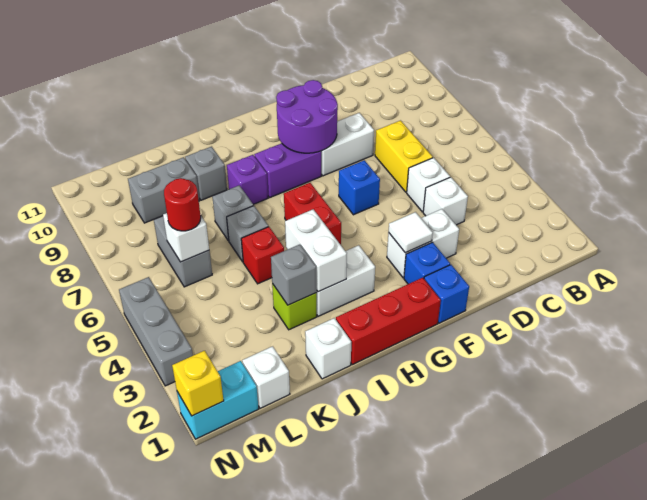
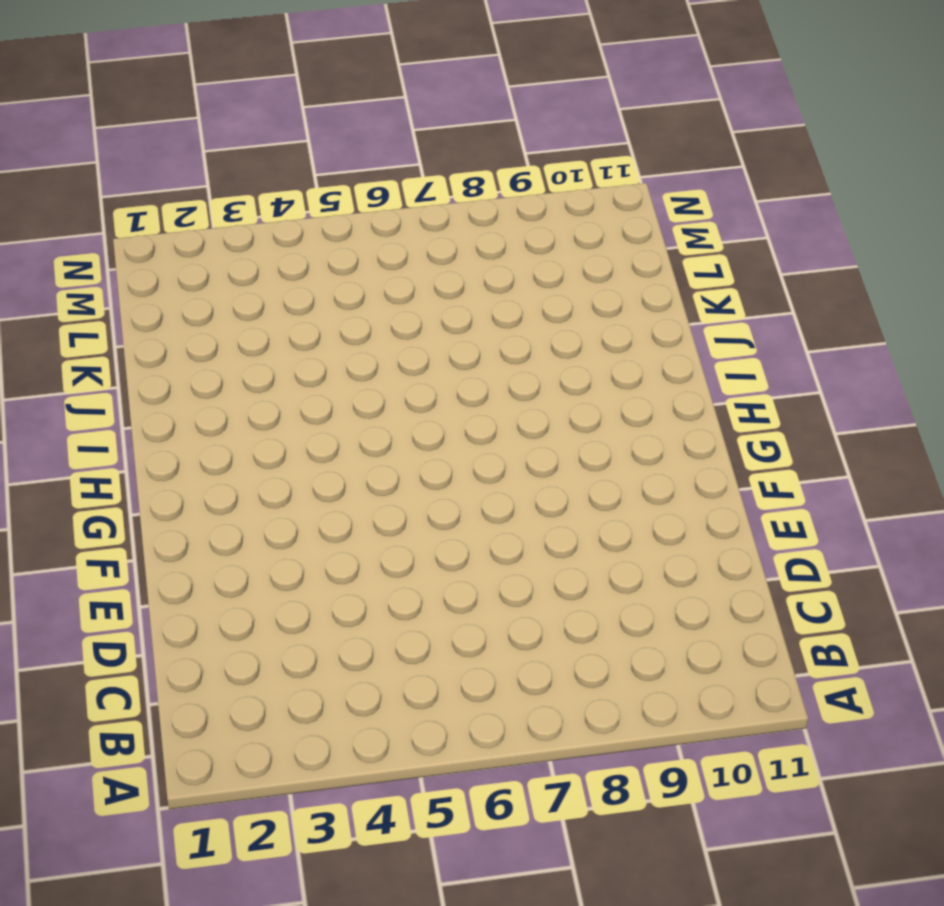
none -> white 1x1 brick [423,177,468,225]
none -> white 1x1 brick [407,158,450,212]
none -> yellow 1x2 brick [375,121,433,192]
none -> white 1x2 brick [387,209,459,278]

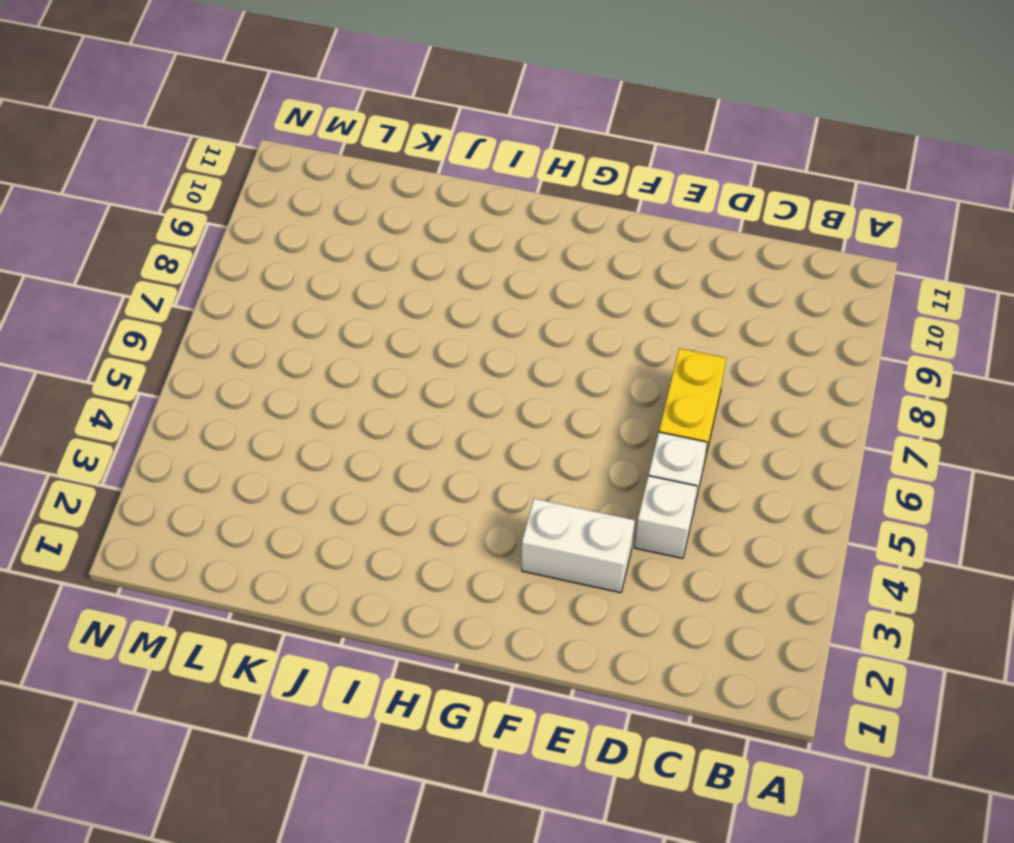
none -> white 1x2 brick [321,113,374,176]
none -> blue 1x1 brick [424,265,469,323]
none -> blue 1x1 brick [404,242,450,284]
none -> blue 1x1 brick [339,160,380,215]

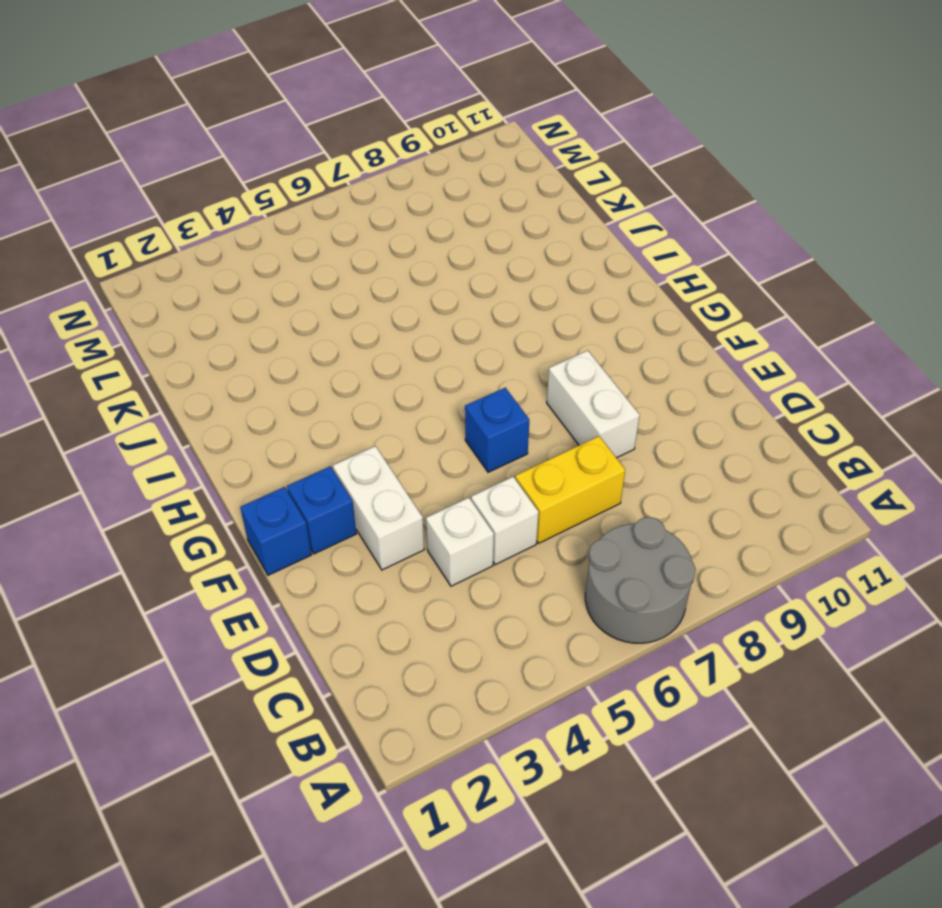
grey 2x2 round brick [585,517,696,643] -> none
none -> red 1x3 brick [336,278,441,365]
none -> purple 1x2 brick [254,143,321,197]
none -> white 1x2 brick [316,245,375,316]
none -> red 1x2 brick [284,183,341,245]

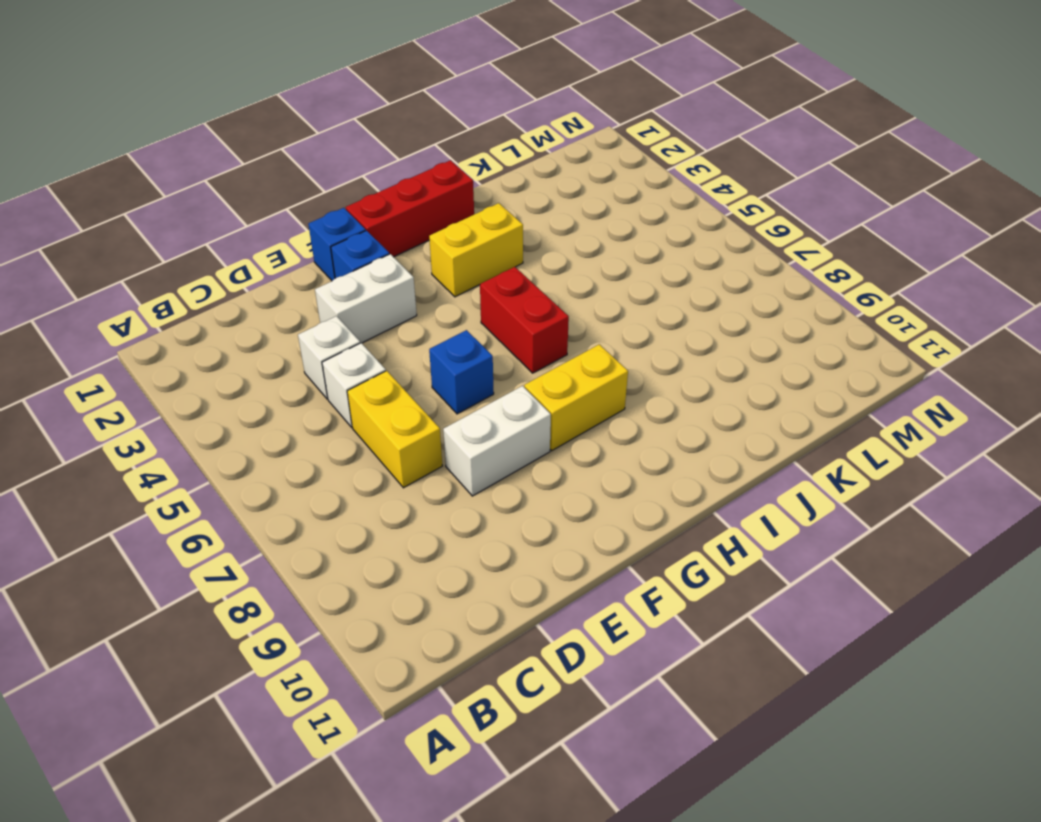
yellow 1x2 brick [524,344,628,451] -> purple 1x2 brick [254,143,321,197]
yellow 1x2 brick [429,203,523,297] -> white 1x2 brick [316,245,375,316]
none -> purple 1x1 brick [227,155,268,204]
none -> white 1x1 brick [305,318,351,379]
none -> lime 1x1 brick [272,284,317,330]
none -> red 1x1 brick [241,227,284,284]

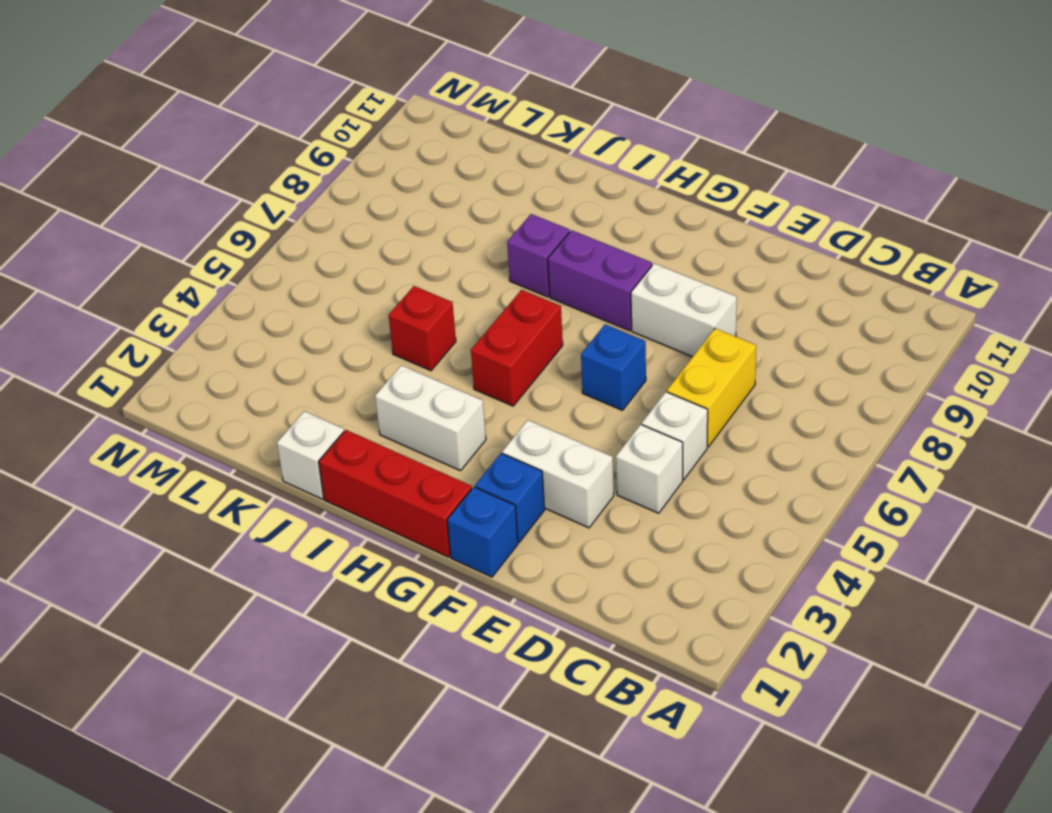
none -> lime 1x1 brick [272,284,317,330]
none -> grey 1x1 brick [227,206,268,262]
none -> grey 1x1 brick [212,185,253,241]
none -> grey 1x1 brick [185,147,227,200]

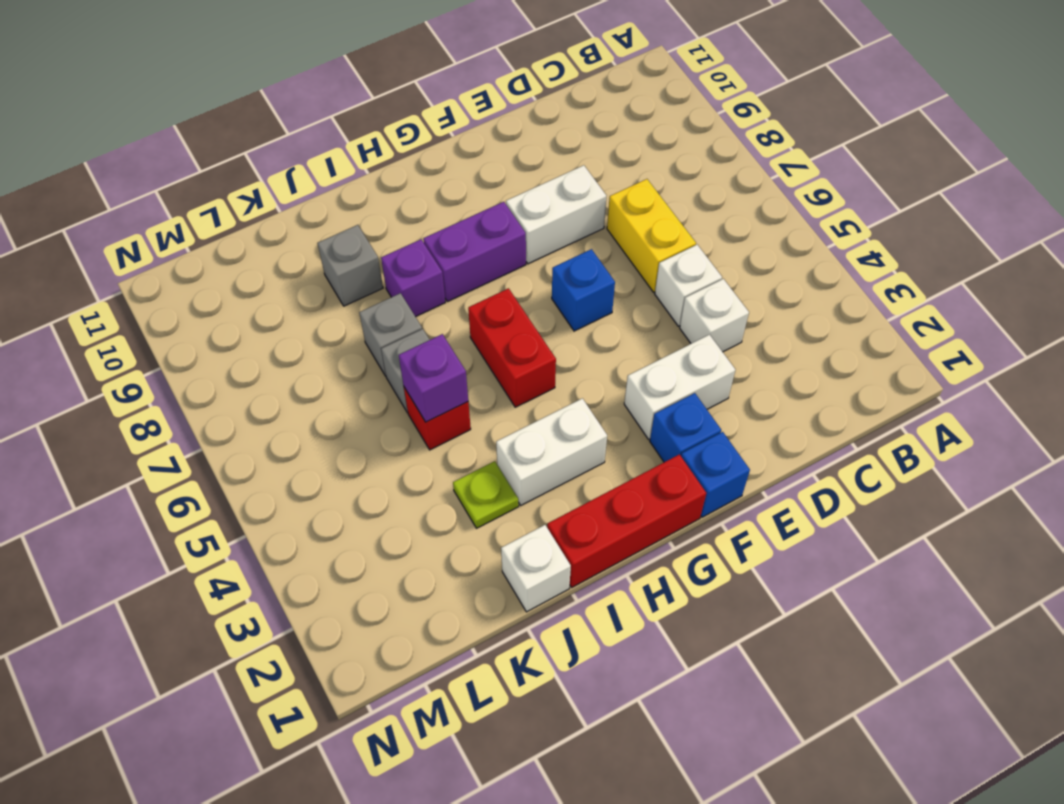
lime 1x1 plate [453,461,519,528] -> lime 1x1 brick [272,284,317,330]
purple 1x1 brick [399,334,468,422] -> none
none -> grey 1x2 brick [128,157,200,223]
none -> white 1x1 brick [242,346,290,408]
none -> grey 1x2 brick [154,216,212,287]
none -> cyan 1x2 brick [177,361,258,439]

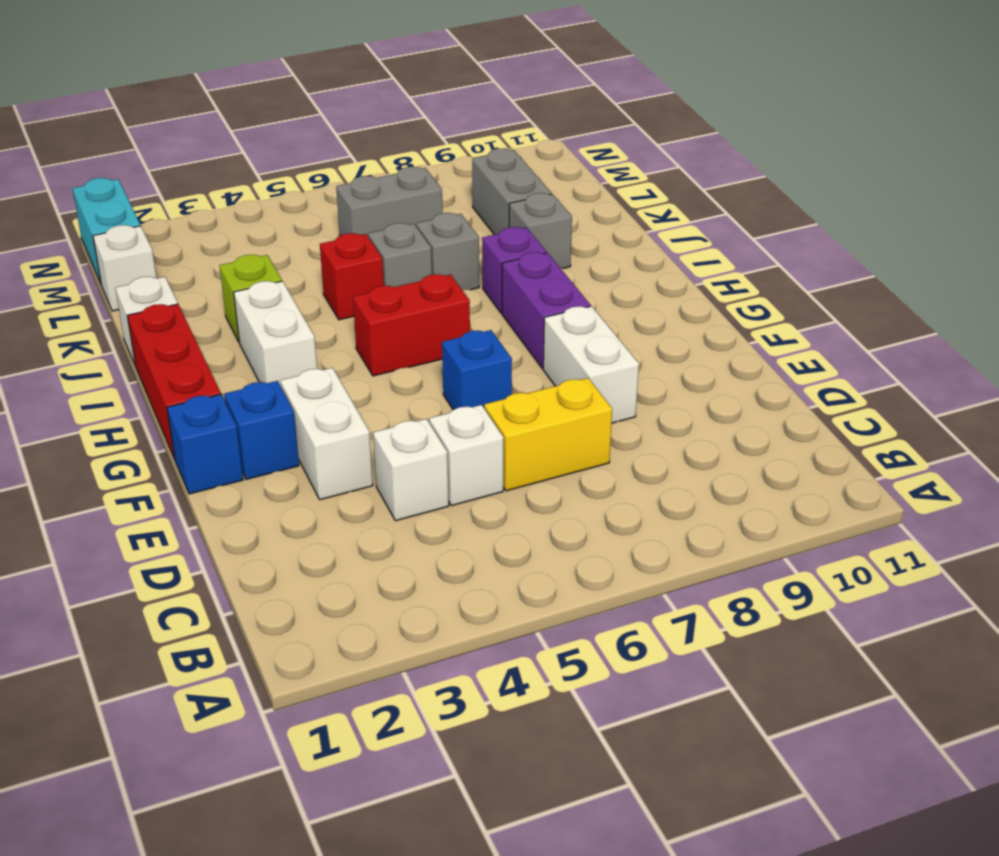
none -> grey 1x3 brick [119,277,193,386]
none -> white 1x1 tile [389,212,433,253]
none -> purple 2x2 round brick [276,80,338,153]
none -> white 1x2 brick [285,209,347,292]

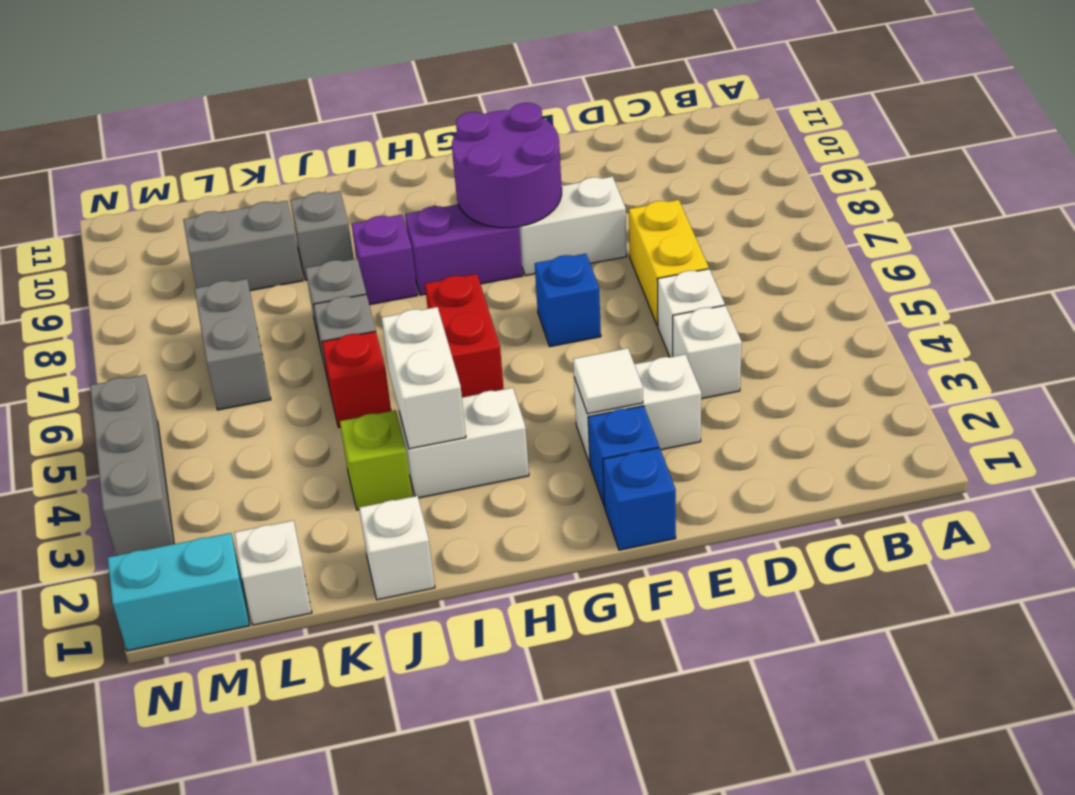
none -> red 1x3 brick [336,278,441,365]
none -> grey 1x1 brick [271,245,317,305]
none -> white 1x1 brick [163,213,209,262]
none -> yellow 1x1 brick [172,351,224,416]

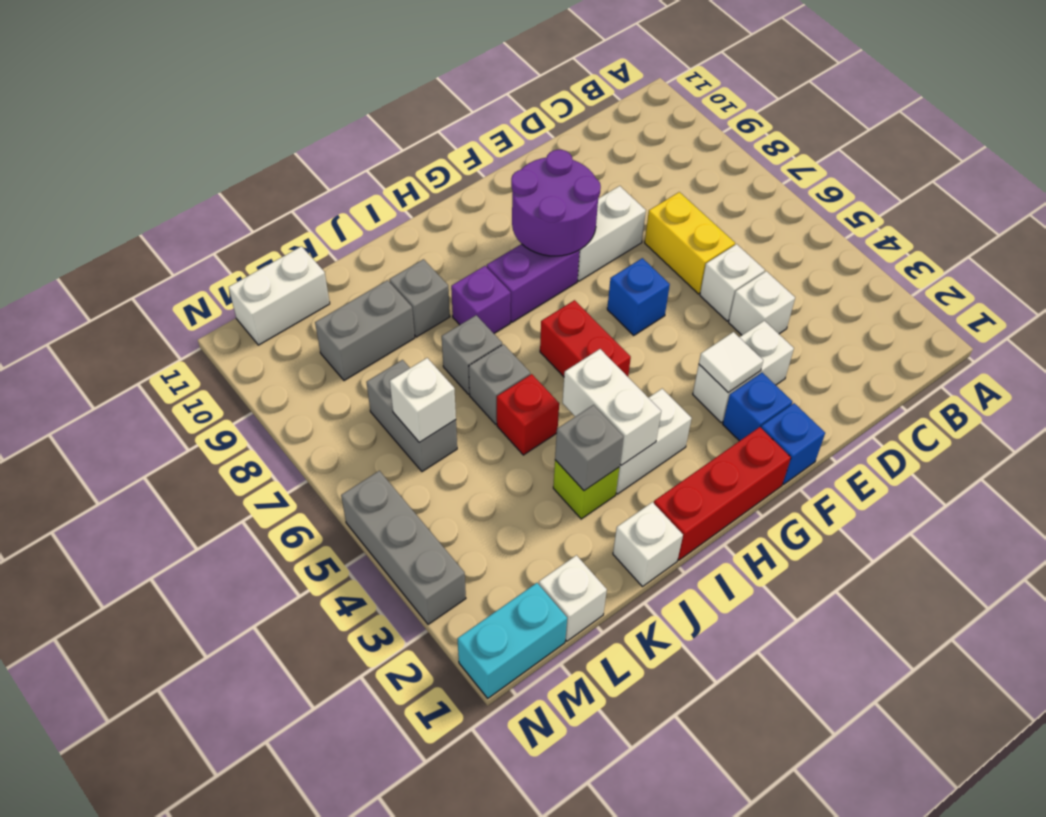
white 1x2 brick [229,246,330,345] -> none
none -> yellow 1x1 brick [172,351,224,416]
none -> red 1x1 round brick [164,178,201,231]

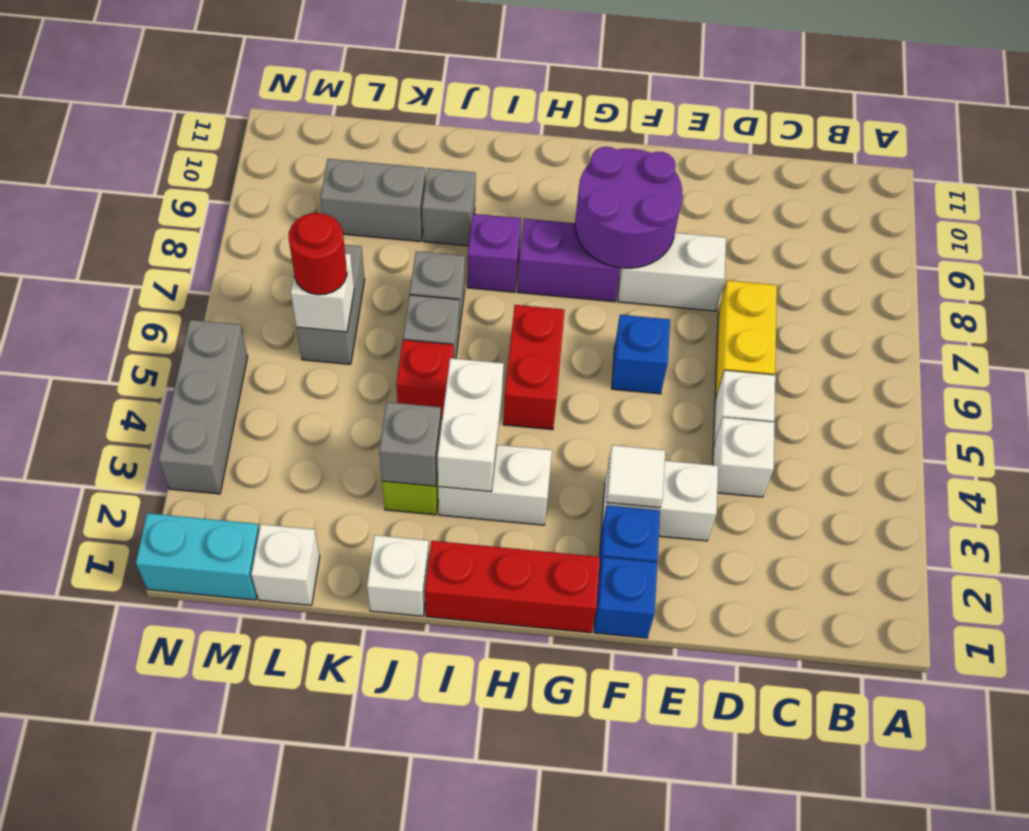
none -> yellow 1x1 brick [172,351,224,416]

